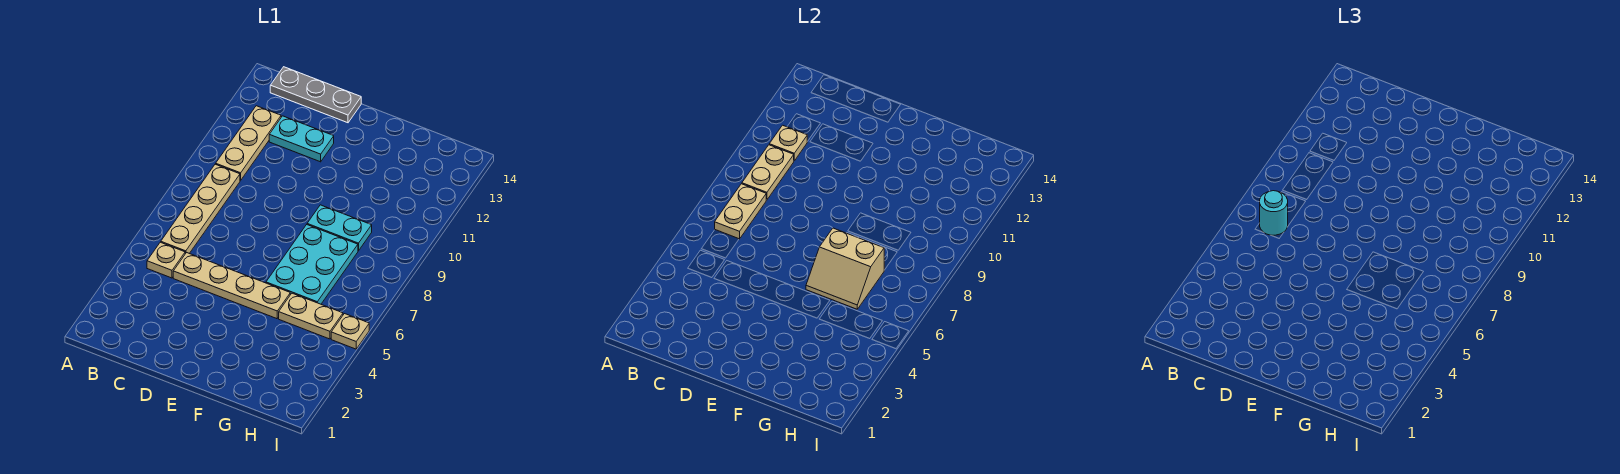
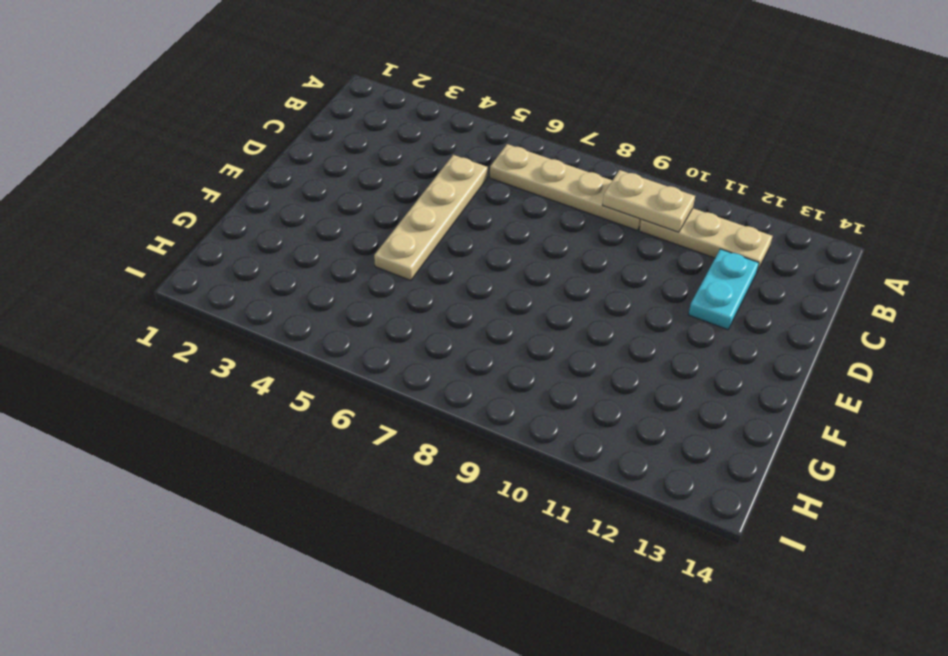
none -> tan 1x1 plate [147,242,185,278]
none -> grey 1x3 plate [270,67,361,123]
none -> cyan 2x3 plate [266,225,358,304]

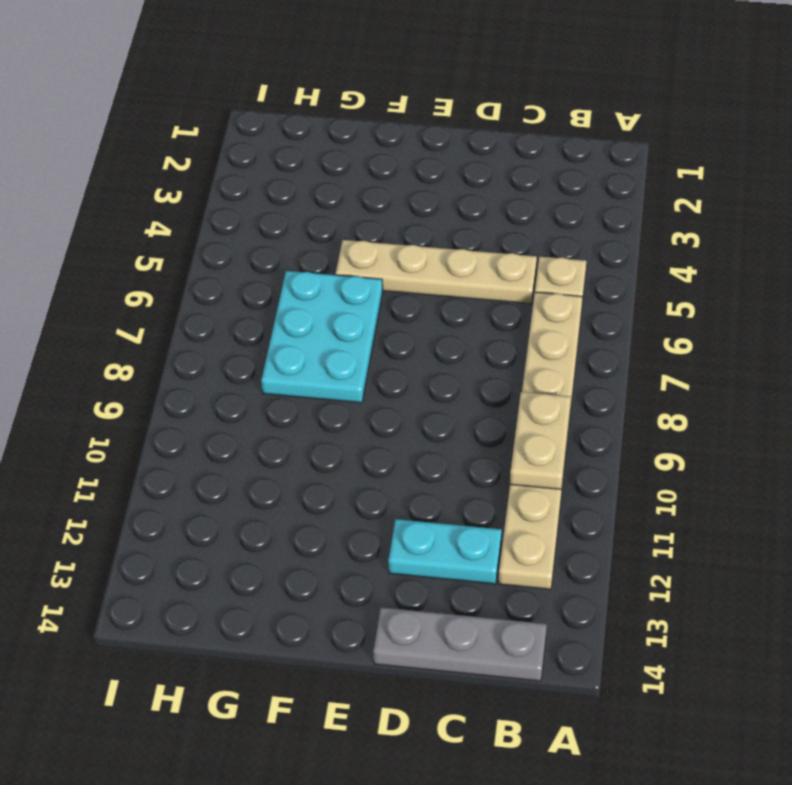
none -> cyan 1x2 plate [307,205,372,251]
none -> tan 1x2 plate [279,293,343,339]
none -> tan 1x1 plate [331,314,369,349]

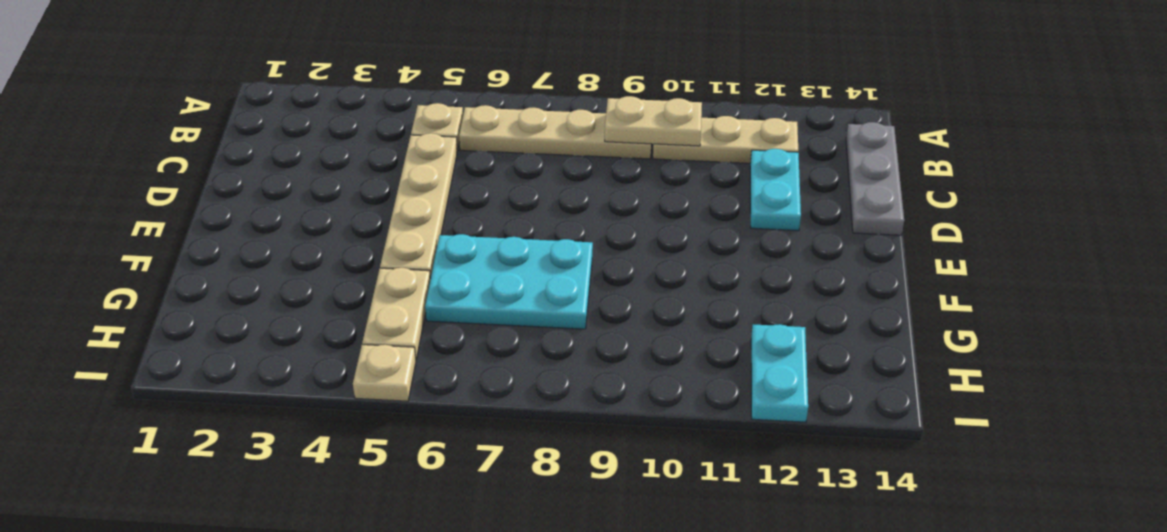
cyan 1x2 plate [751,324,808,422] -> cyan 1x2 plate moved to [307,205,372,251]
none -> tan 1x2 plate [715,184,766,239]
none -> tan 1x1 plate [769,125,807,161]
none -> tan 2x2 slope [806,228,884,309]

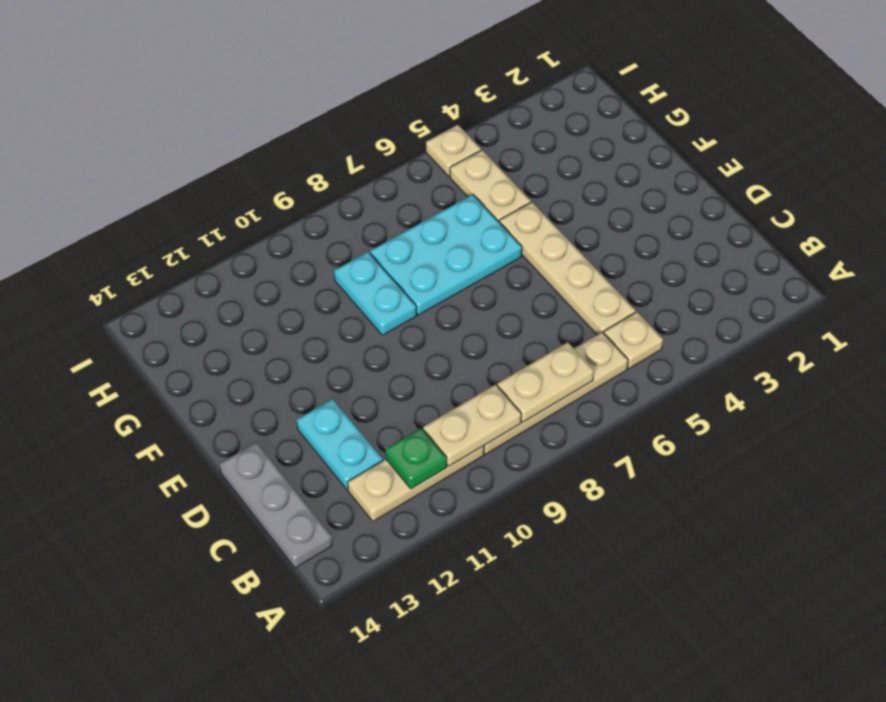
green 1x1 plate [385,428,447,489] -> tan 1x1 plate [769,125,807,161]
none -> tan 2x2 slope [806,228,884,309]
none -> cyan 1x1 round brick [1260,191,1288,235]

